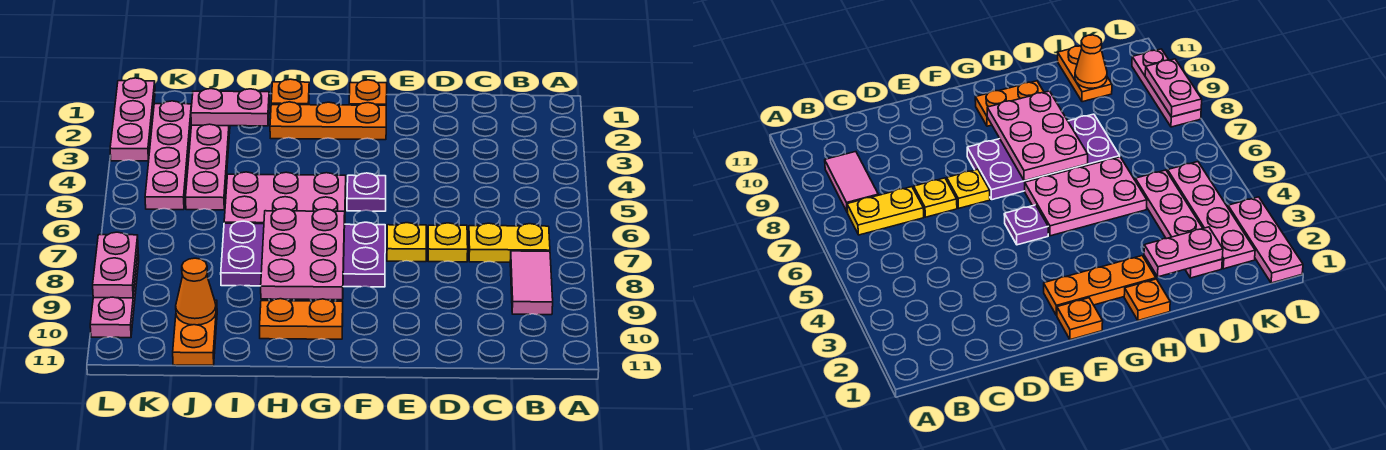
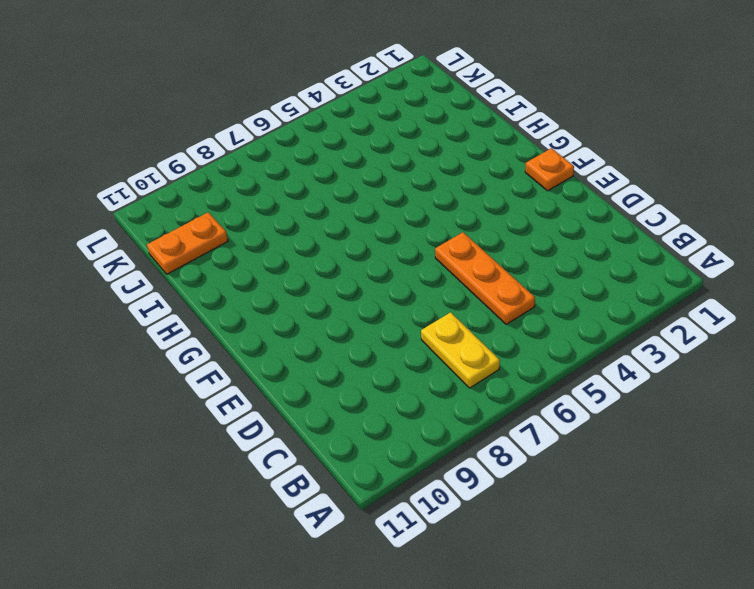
orange 1x3 plate [435,232,535,324] -> orange 1x3 plate moved to [270,102,386,140]
none -> pink 1x2 tile [510,251,553,315]
none -> yellow 1x1 plate [428,223,468,262]
none -> yellow 1x1 plate [387,223,426,262]

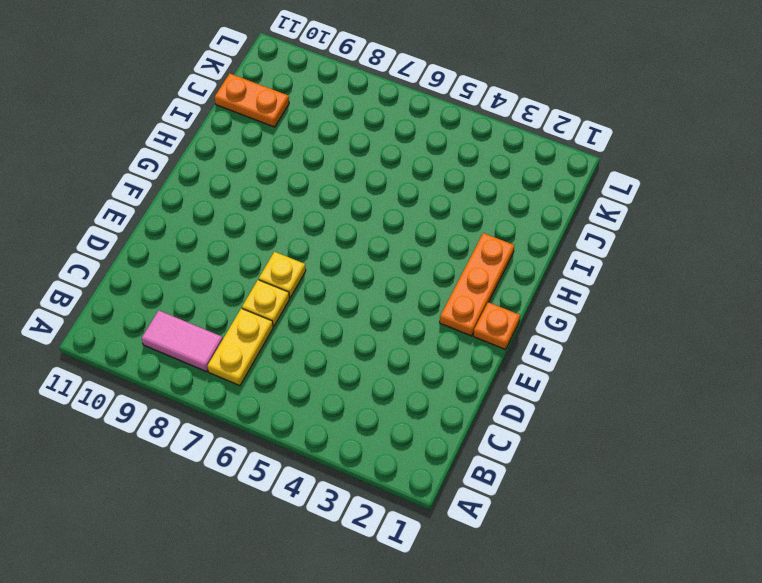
none -> purple 1x1 plate [347,173,386,211]
none -> purple 2x4 plate [221,221,385,287]
none -> pink 2x3 plate [224,172,346,224]

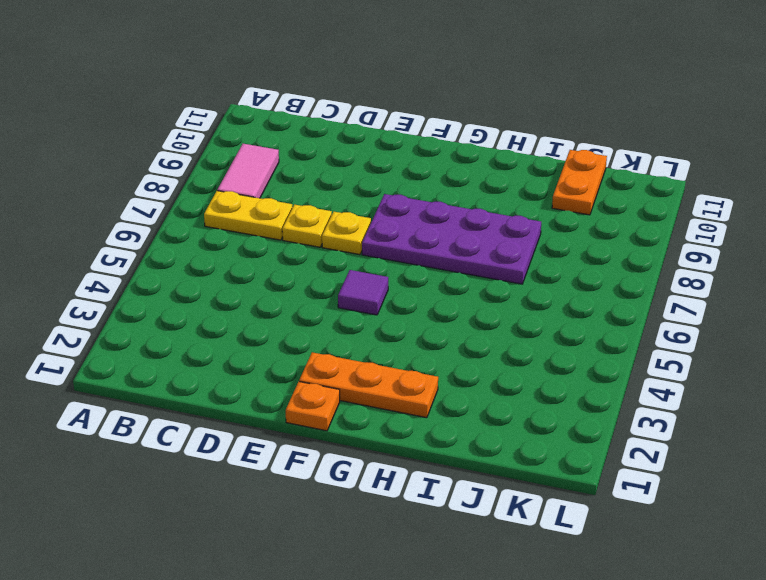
purple 1x1 tile [338,270,388,315] -> purple 1x1 plate [347,173,386,211]
none -> pink 2x3 plate [224,172,346,224]
none -> orange 1x2 plate [260,299,343,339]
none -> orange 1x1 plate [271,79,309,105]

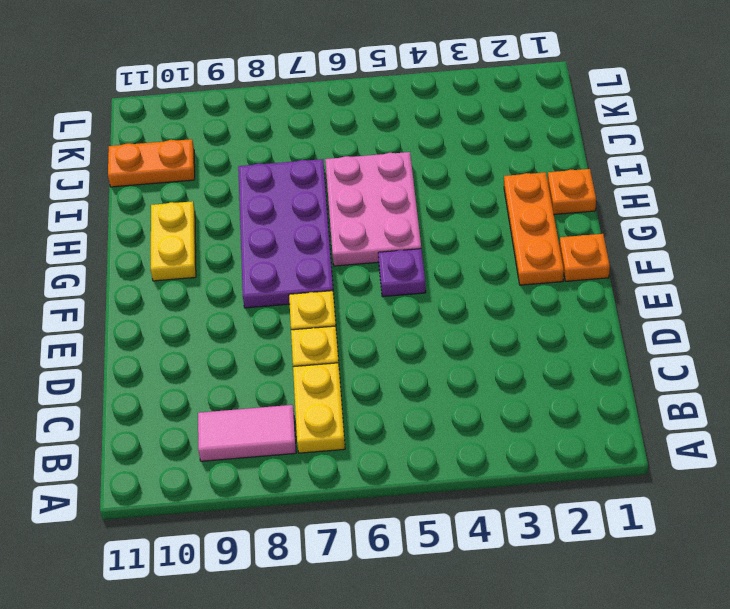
yellow 1x2 plate [151,201,196,281] -> orange 1x2 plate [260,299,343,339]
none -> pink 1x4 plate [186,124,230,210]
none -> pink 1x4 plate [145,101,191,210]
none -> pink 1x3 plate [110,78,155,161]

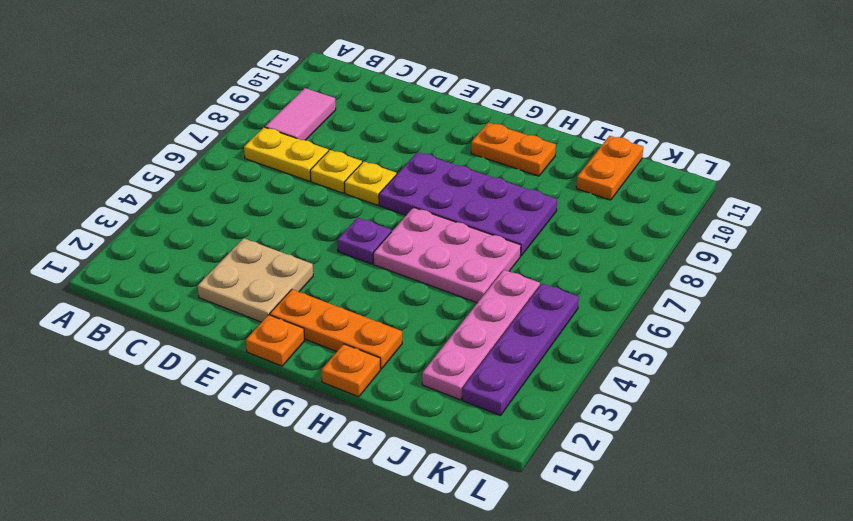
tan 2x2 plate [198,238,313,322] -> none
purple 1x4 plate [462,283,579,416] -> pink 1x4 plate [145,101,191,210]
none -> pink 1x3 plate [110,78,155,161]
none -> pink 1x3 plate [90,254,139,338]
none -> pink 2x3 plate [261,209,345,300]

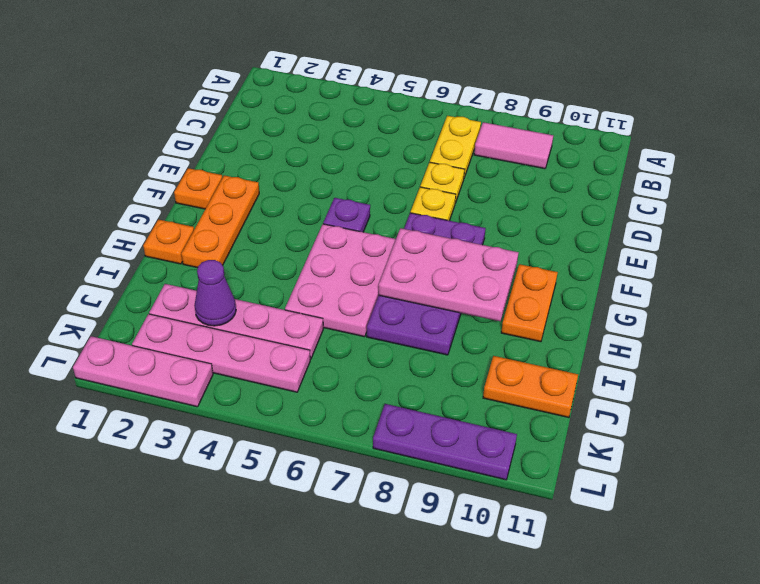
purple 1x1 cone [194,260,236,326] -> none
purple 1x3 plate [373,404,517,480] -> pink 1x3 plate [90,254,139,338]
none -> pink 1x2 plate [191,89,269,126]
none -> orange 1x1 cone [176,258,216,325]
none -> pink 1x2 plate [93,232,138,298]

